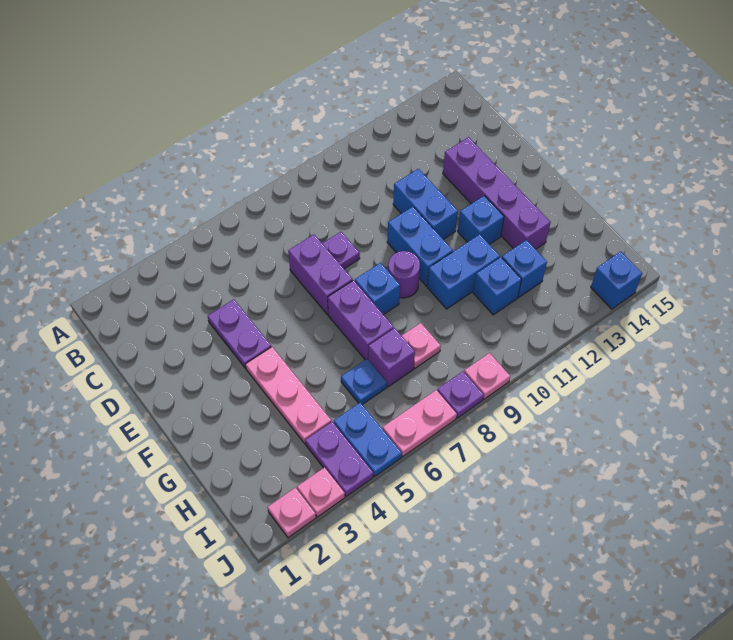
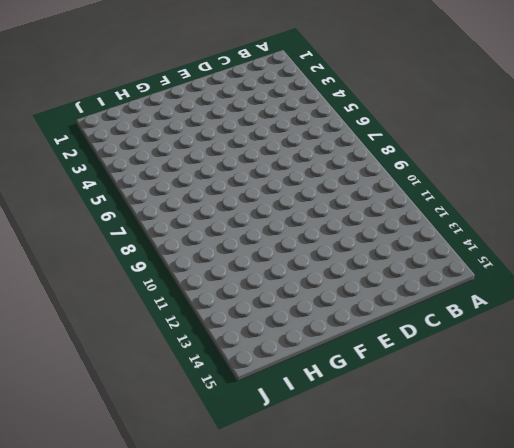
none -> purple 1x2 plate [208,299,271,368]
none -> purple 1x2 brick [288,234,353,315]
none -> purple 1x1 plate [322,232,360,269]

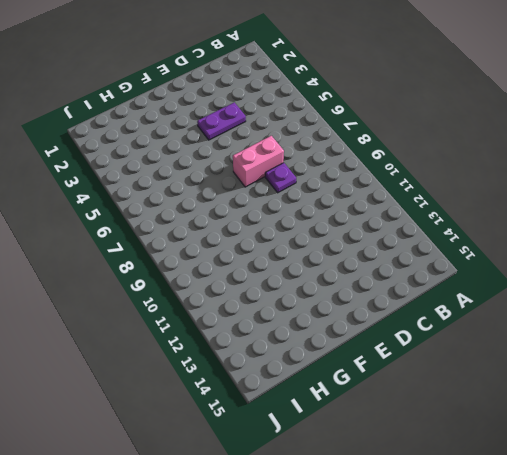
pink 1x2 brick [233,136,284,187] -> purple 1x2 brick [288,234,353,315]
none -> blue 1x2 brick [393,169,458,239]
none -> purple 1x4 brick [443,137,551,249]
none -> blue 1x2 brick [387,207,453,286]

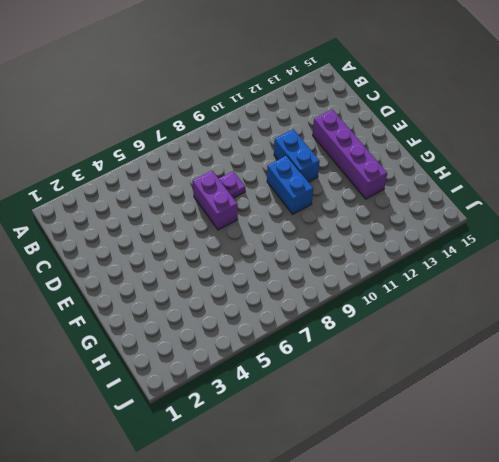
none -> purple 1x2 plate [208,299,271,368]
none -> pink 1x3 plate [246,347,331,444]
none -> purple 1x2 brick [328,280,394,360]

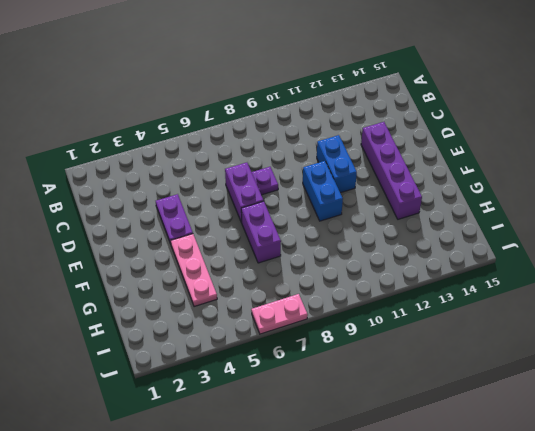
none -> blue 1x1 brick [355,263,400,315]
none -> purple 1x1 round brick [388,251,420,298]
none -> blue 1x1 brick [458,196,504,244]

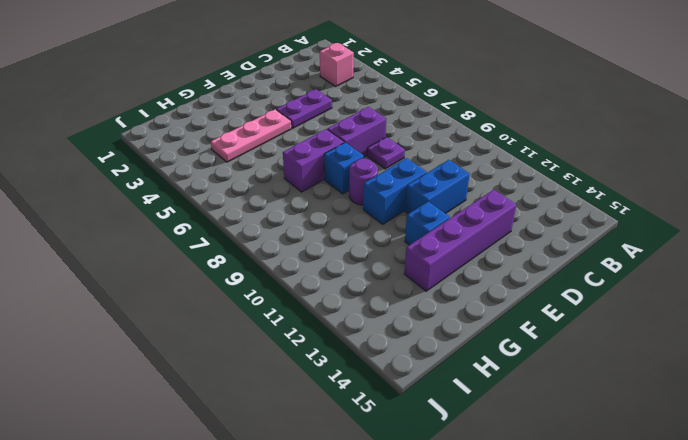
pink 1x1 brick [320,43,354,86] -> none
none -> blue 1x2 brick [427,234,500,309]
none -> blue 1x1 plate [341,359,387,404]
none -> purple 1x1 brick [368,328,415,387]

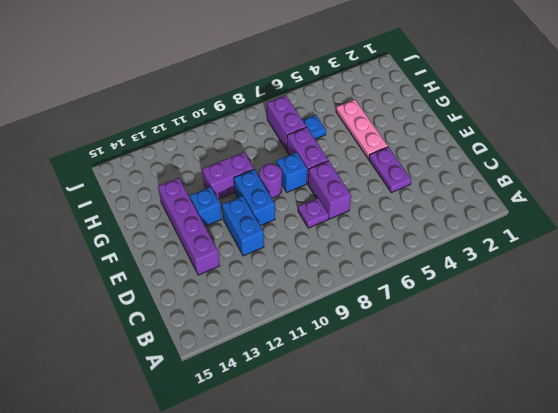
purple 1x2 brick [202,152,254,199] -> blue 1x2 brick [427,234,500,309]
purple 1x2 brick [267,95,306,150] -> purple 1x1 brick [368,328,415,387]
none -> pink 1x1 plate [402,323,441,368]
none -> blue 1x1 brick [473,257,521,315]
none -> blue 1x1 brick [502,240,547,297]

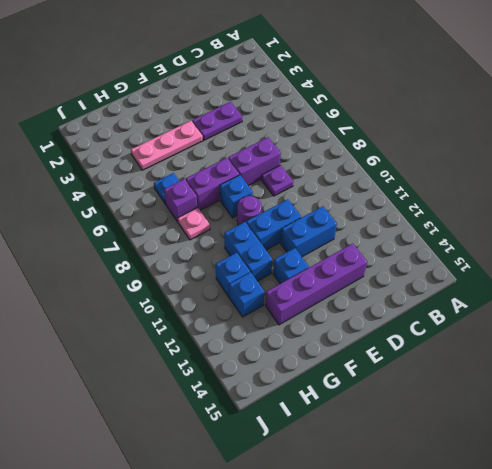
none -> purple 1x2 plate [305,422,373,496]
none -> blue 1x2 plate [334,403,402,476]
none -> pink 1x1 plate [268,488,316,538]

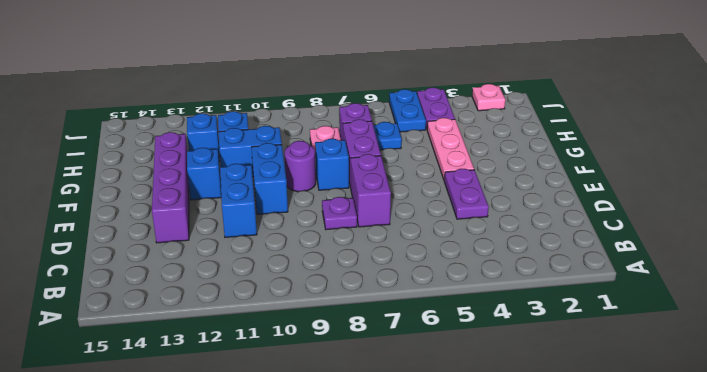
none -> pink 1x1 plate [297,468,345,517]
none -> pink 1x2 plate [383,390,457,457]
none -> purple 1x1 plate [437,372,484,418]

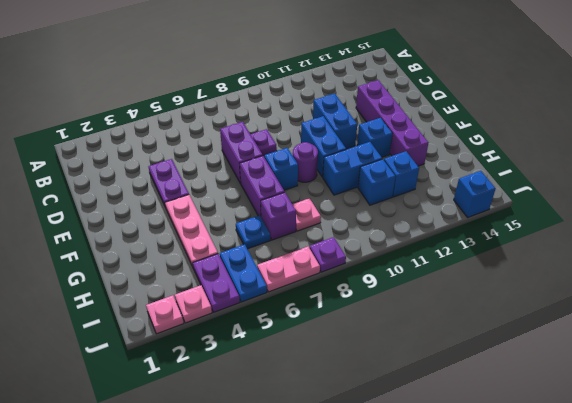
none -> pink 1x1 plate [464,353,510,399]

